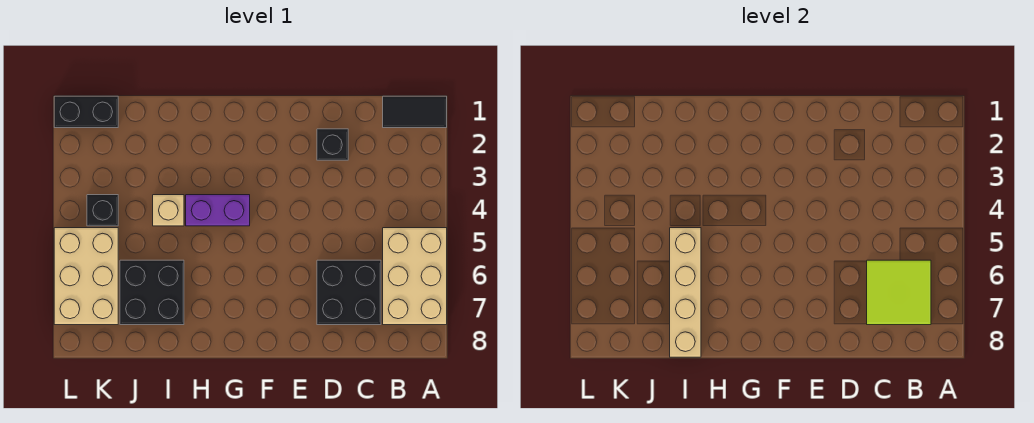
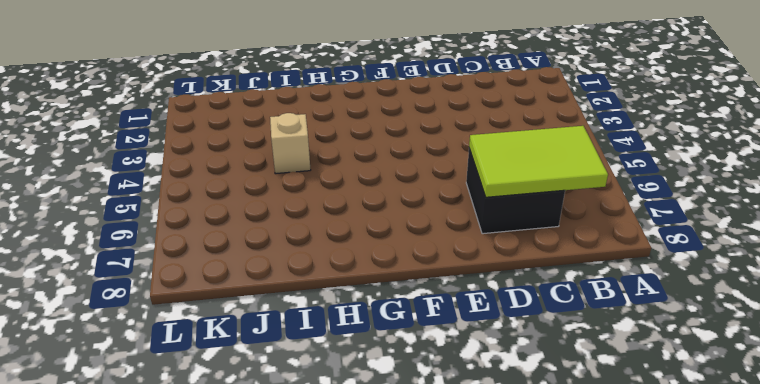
lime 2x3 tile [469,126,608,197] -> lime 2x2 tile [867,260,931,325]
none -> black 1x2 tile [383,96,447,128]
none -> tan 2x3 brick [383,228,447,325]
none -> black 1x1 brick [317,129,348,160]

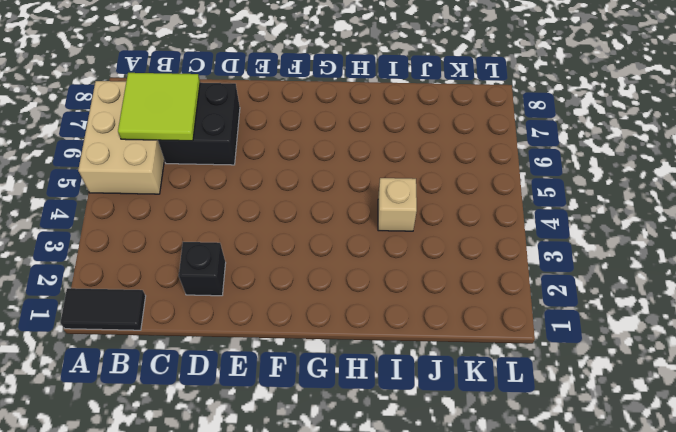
none -> purple 1x2 brick [186,195,250,226]
none -> black 2x2 brick [120,260,184,325]
none -> black 1x2 brick [54,96,118,128]

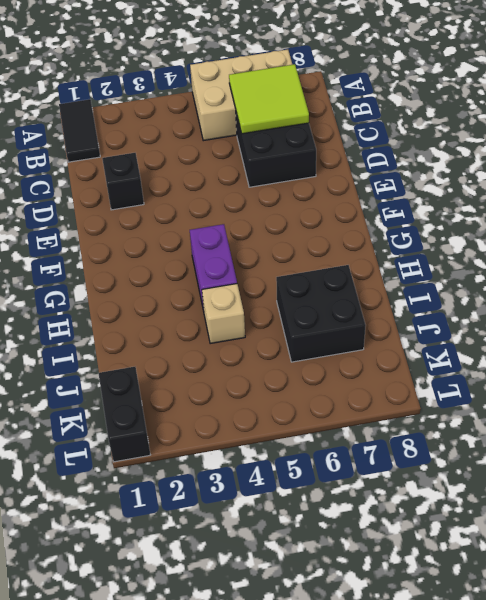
none -> black 1x1 brick [87,195,118,226]
none -> tan 2x3 brick [54,228,118,325]
none -> tan 1x4 brick [670,228,701,357]

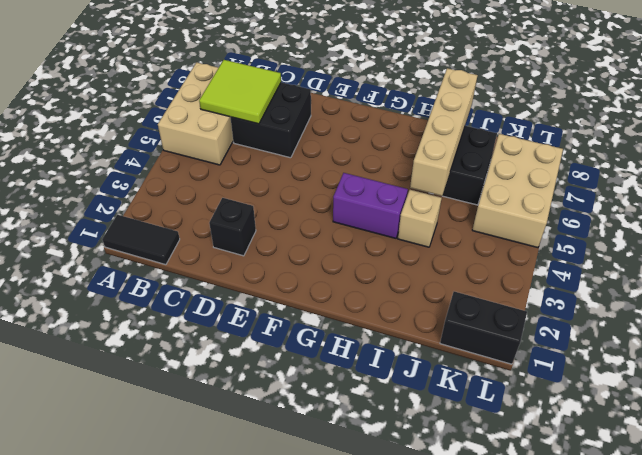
none -> black 1x1 brick [87,195,118,226]

